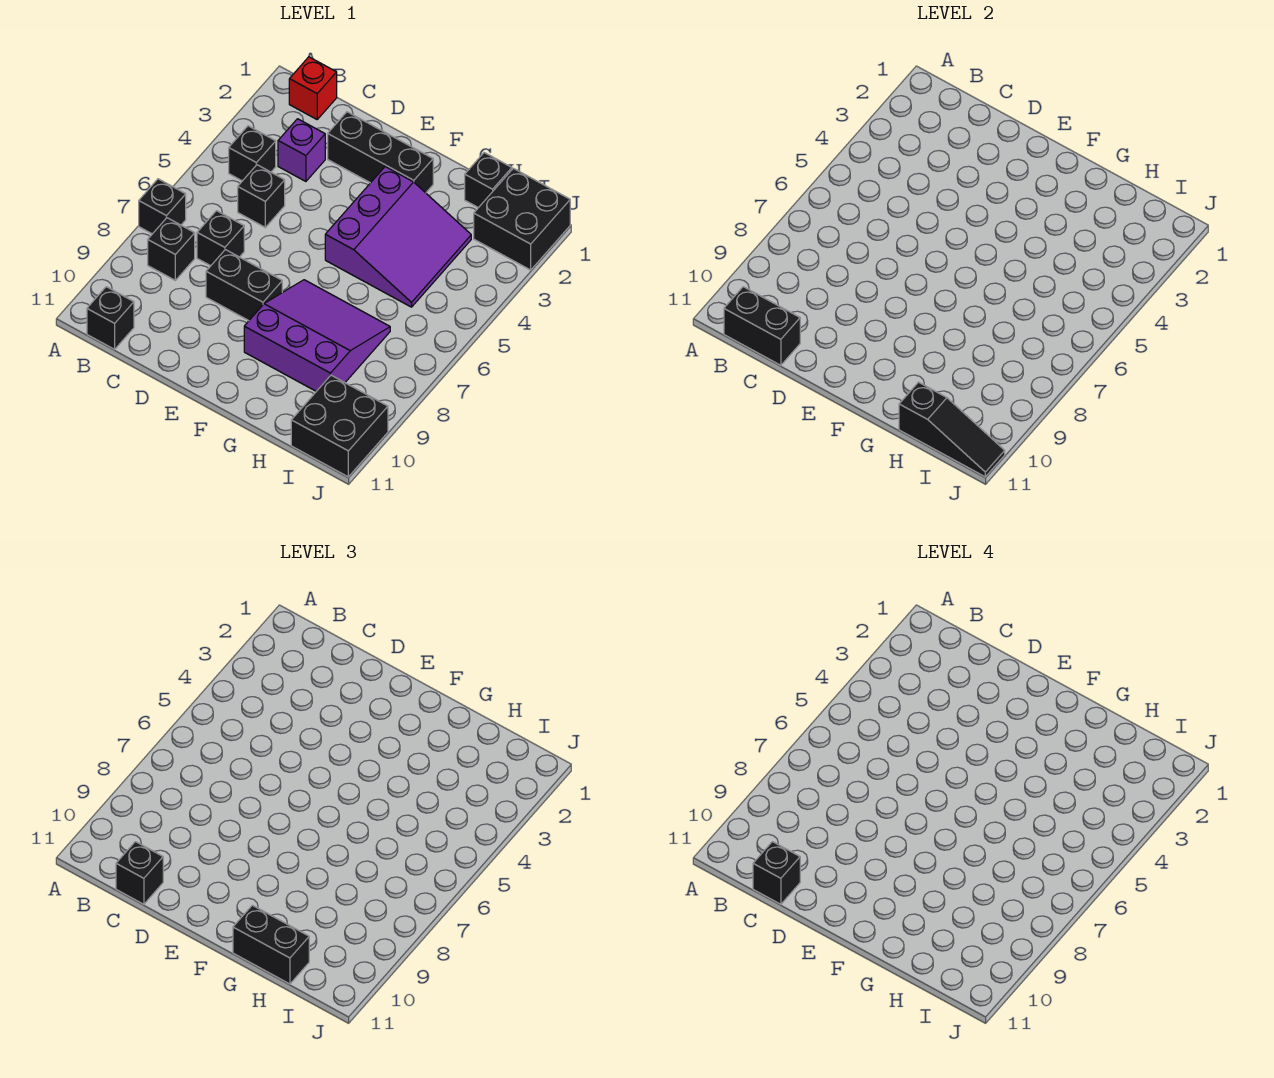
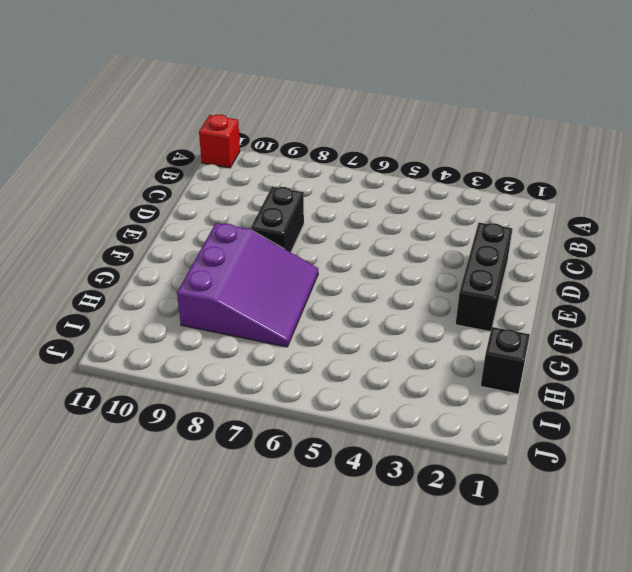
red 1x1 brick [199,115,240,168] -> red 1x1 brick moved to [289,57,337,119]
none -> black 1x1 brick [139,179,186,234]
none -> black 1x1 brick [229,126,276,181]
none -> black 1x1 brick [148,218,195,280]

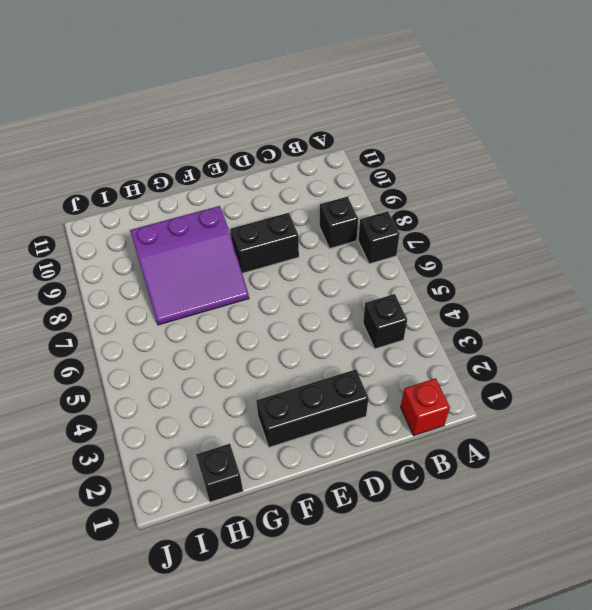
none -> black 1x1 brick [87,287,134,349]
none -> purple 1x1 brick [278,119,325,181]
none -> black 1x1 brick [238,165,285,227]

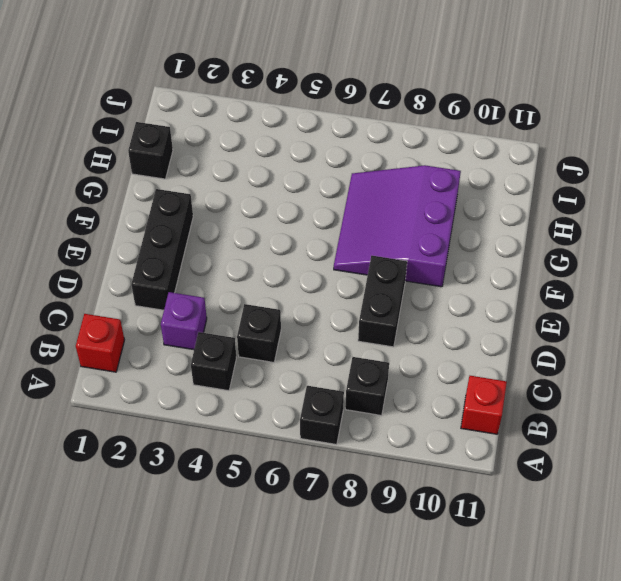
red 1x1 brick [461,376,507,434] -> black 1x1 brick [87,287,134,349]
none -> black 1x1 brick [197,211,244,266]
none -> purple 3x3 slope [325,167,471,307]
none -> black 2x2 brick [474,168,570,270]

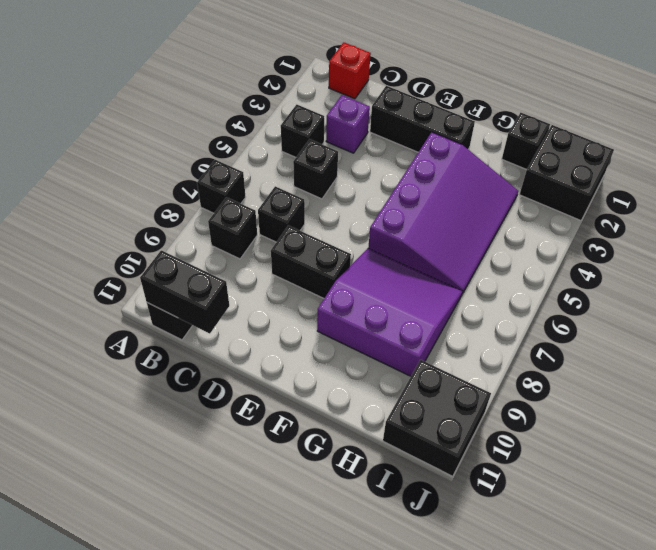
purple 3x4 slope [368,132,518,294] -> purple 3x3 slope [325,167,471,307]
none -> black 1x3 slope [899,382,1005,477]
none -> black 1x1 brick [116,842,163,904]
none -> black 1x2 brick [233,905,309,984]

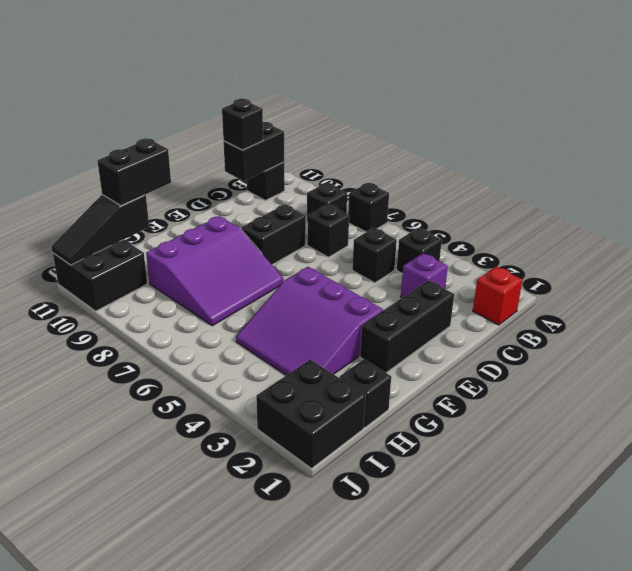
none -> black 1x1 brick [753,842,800,904]

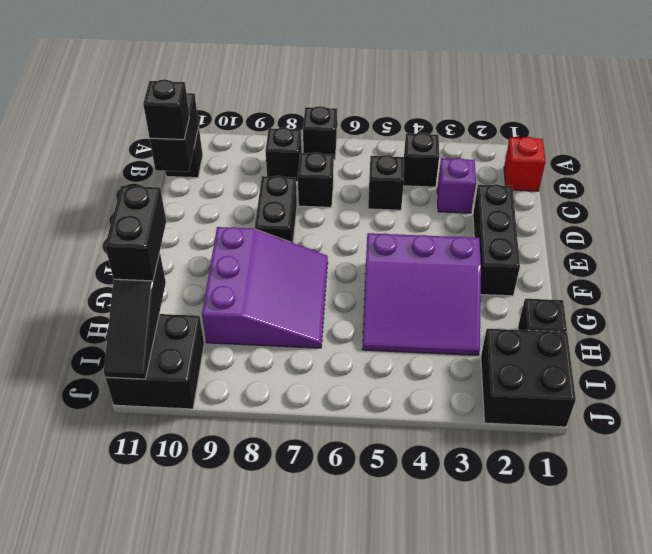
none -> black 1x1 brick [753,842,800,904]

